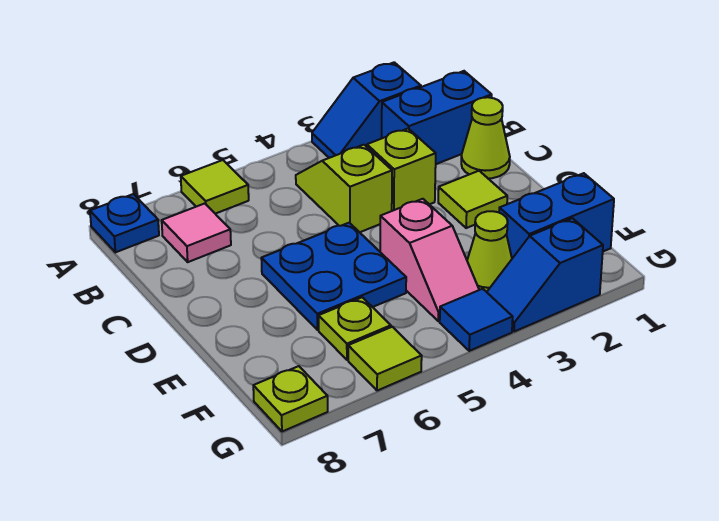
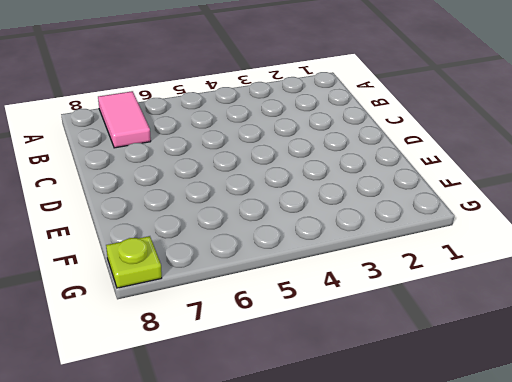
pink 1x2 tile [98,91,151,148] -> pink 1x1 tile [162,203,231,262]
none -> blue 1x2 slope [312,62,421,158]
none -> lime 1x1 tile [181,160,249,214]
none -> blue 1x1 plate [90,194,159,252]

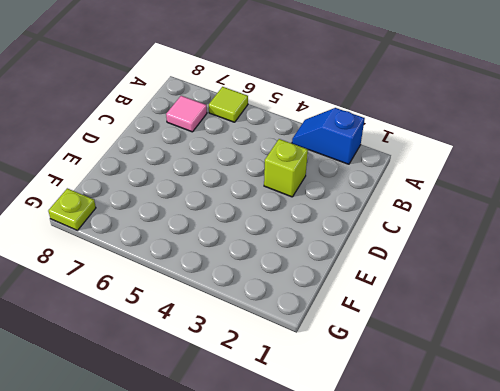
none -> blue 1x1 plate [90,194,159,252]
none -> blue 1x2 brick [382,71,492,164]
none -> lime 1x2 slope [296,145,392,232]

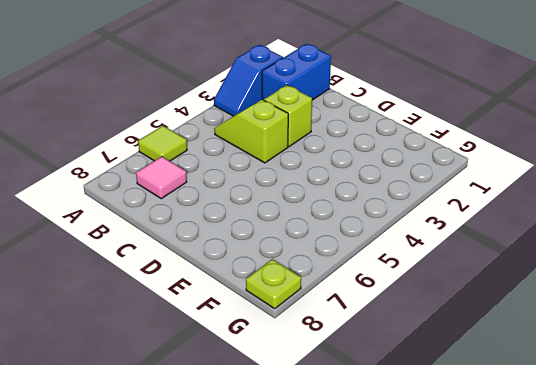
none -> blue 1x1 plate [90,194,159,252]
none -> lime 1x1 cone [461,97,510,178]
none -> lime 1x1 tile [438,171,507,228]

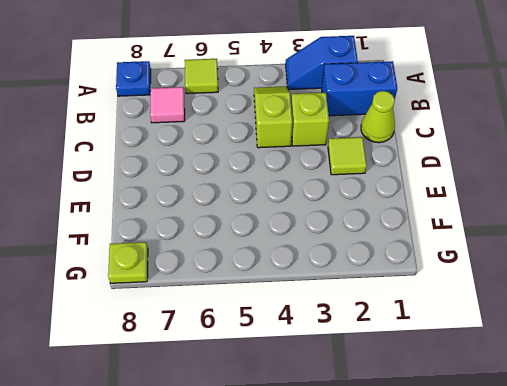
none -> blue 2x2 plate [261,223,406,330]
none -> pink 1x2 slope [380,199,479,321]
none -> blue 1x2 brick [499,173,614,258]

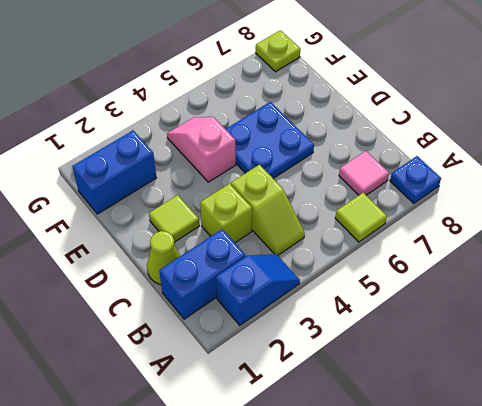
none -> lime 1x1 cone [467,211,512,292]
none -> lime 1x1 plate [319,297,391,360]
none -> blue 1x2 slope [487,218,603,332]

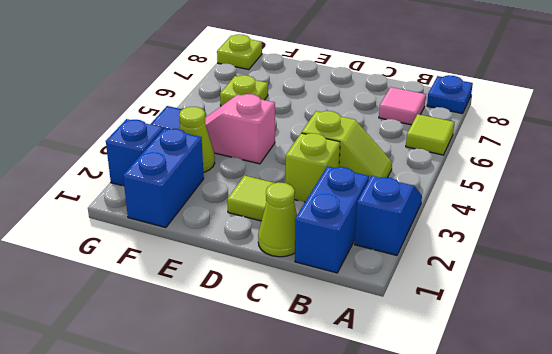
none -> blue 2x2 plate [261,223,406,330]
none -> lime 1x1 tile [348,327,422,391]

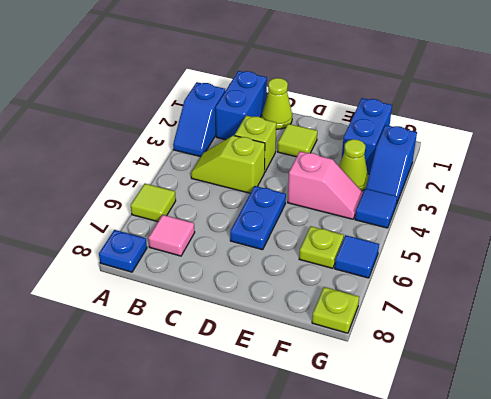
blue 1x2 plate [230,186,286,250] -> blue 2x2 plate [261,223,406,330]
blue 1x1 tile [335,235,379,278] -> lime 1x1 tile [348,327,422,391]

